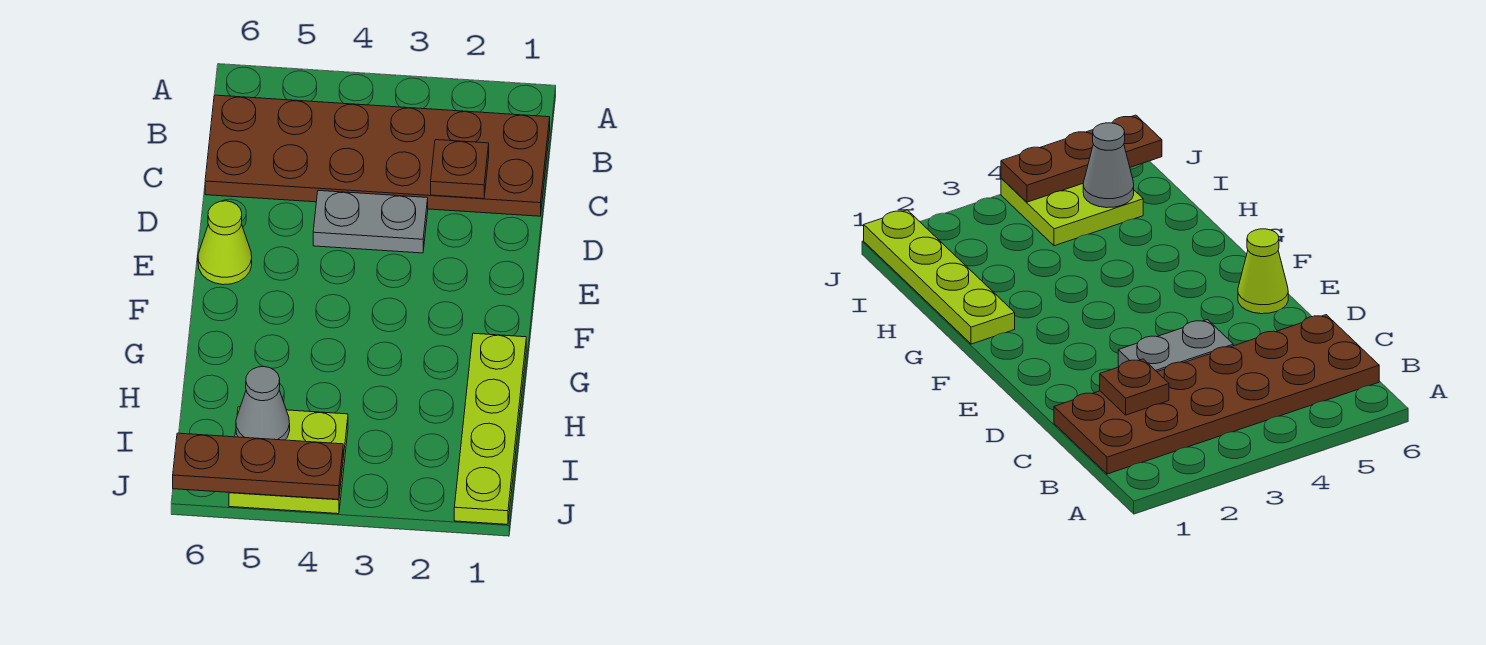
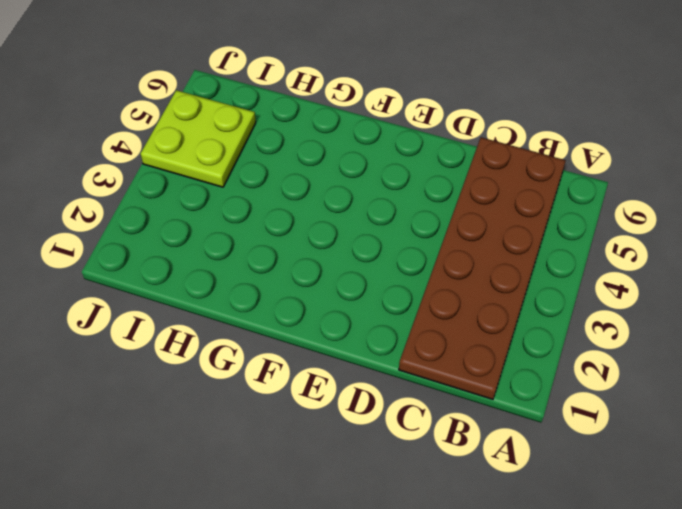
none -> grey 1x2 plate [313,191,428,253]
none -> lime 1x1 cone [198,201,252,285]

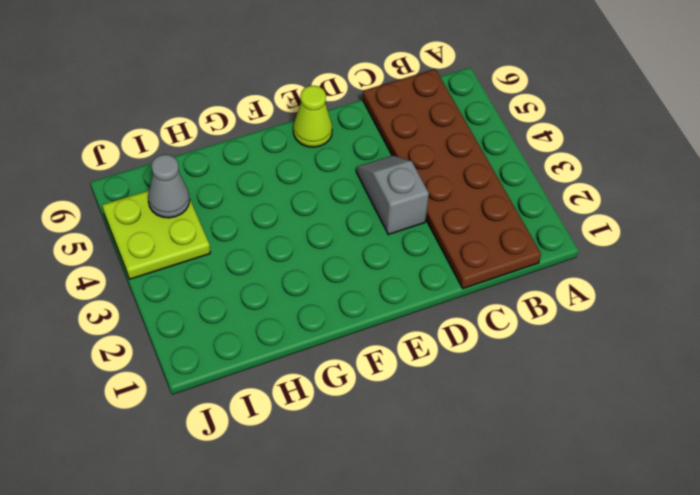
grey 1x2 slope [356,155,429,234] -> grey 1x2 plate [313,191,428,253]
none -> lime 1x4 plate [454,333,526,524]
none -> brown 1x1 plate [431,140,489,199]

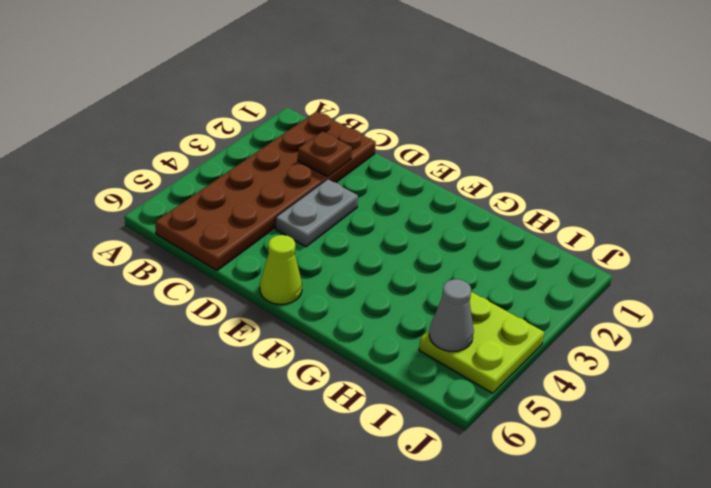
none -> lime 1x4 plate [454,333,526,524]
none -> brown 1x3 plate [173,433,343,499]

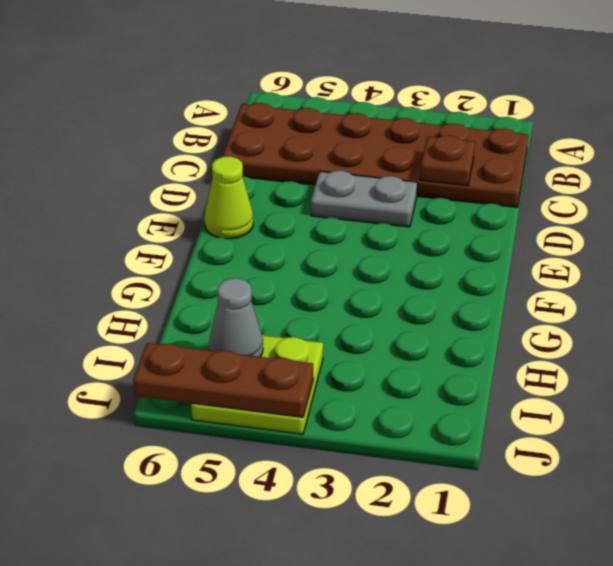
none -> lime 1x4 plate [454,333,526,524]

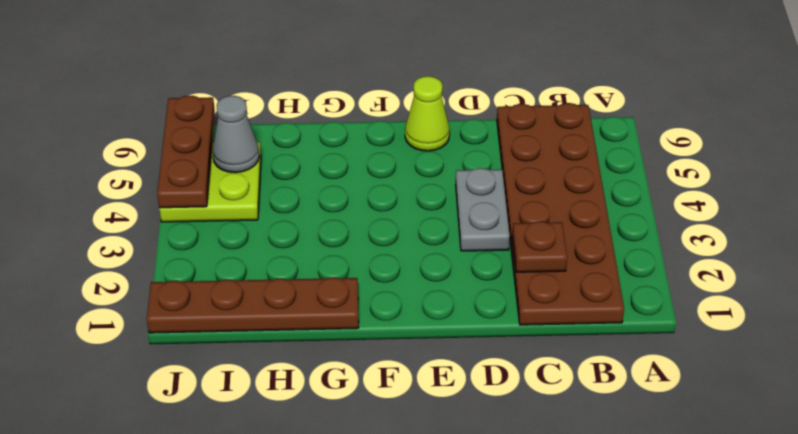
brown 1x4 plate [147,277,359,333] -> lime 1x4 plate [454,333,526,524]

